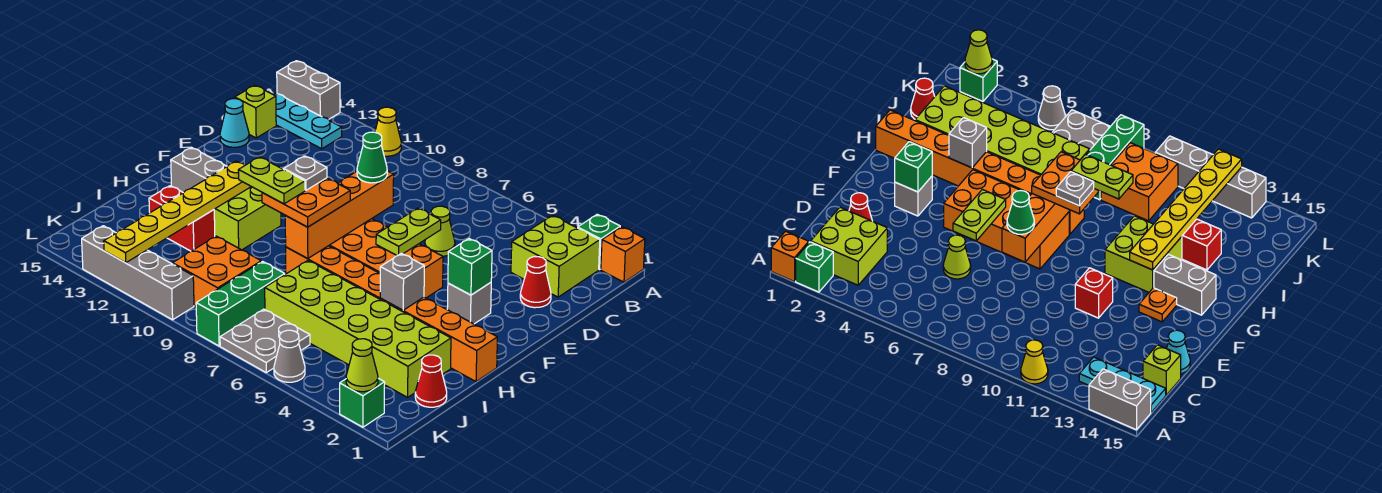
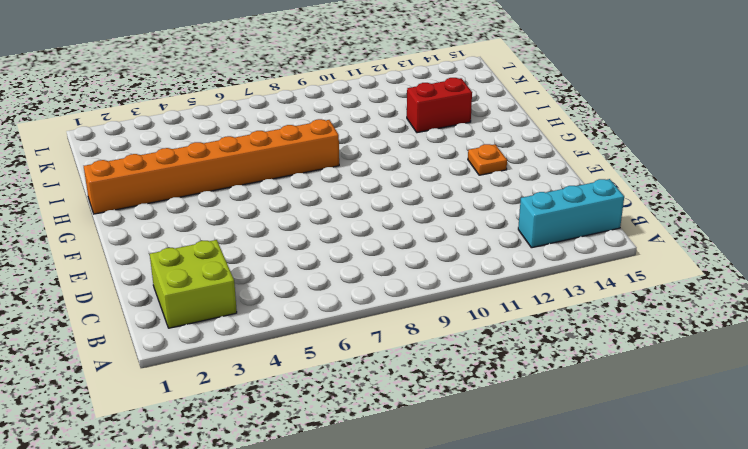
cyan 1x3 brick [518,179,624,248] -> cyan 1x3 plate [273,93,342,149]
none -> orange 1x1 brick [601,227,645,282]
none -> green 1x1 brick [578,214,620,270]
none -> yellow 1x1 cone [375,107,401,156]
none -> grey 1x2 brick [277,61,340,119]

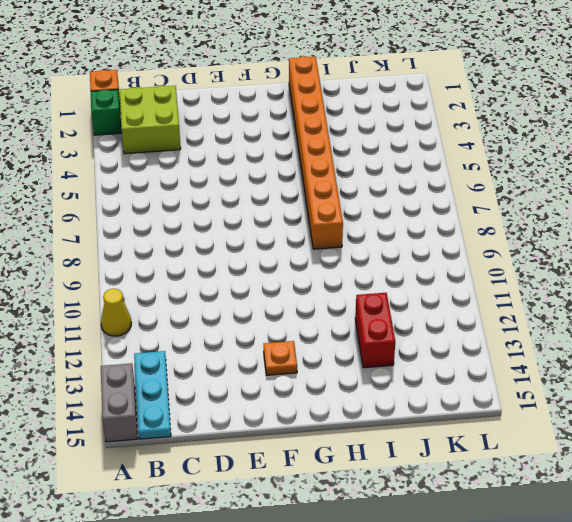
none -> lime 1x1 brick [235,85,276,138]
none -> red 1x1 cone [520,257,551,308]
none -> lime 1x1 cone [425,206,455,256]
none -> cyan 1x1 cone [220,99,249,147]

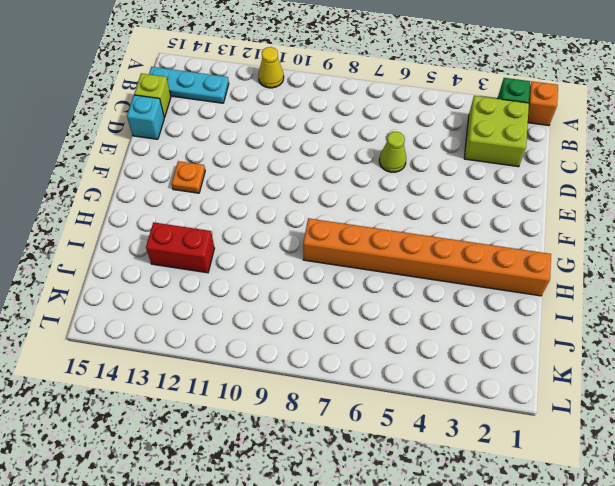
cyan 1x1 brick [127,95,164,139] -> cyan 1x1 cone [220,99,249,147]
none -> grey 1x2 brick [277,61,340,119]
none -> red 1x1 cone [520,257,551,308]
none -> red 1x1 brick [1075,268,1113,318]
none -> grey 1x1 brick [447,283,491,324]

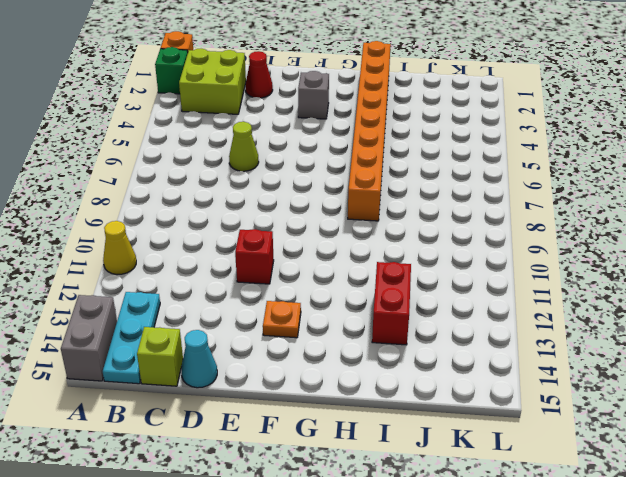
none -> orange 2x4 brick [329,219,443,298]
none -> lime 2x2 brick [214,187,281,250]
none -> grey 1x2 brick [171,148,227,193]
none -> lime 2x6 brick [265,261,451,397]

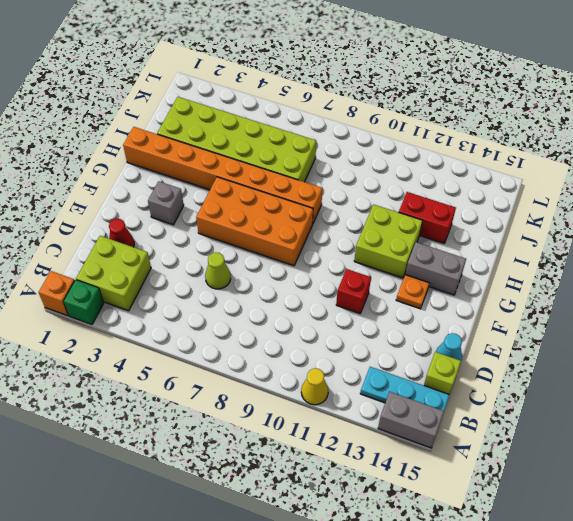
none -> red 1x1 cone [415,355,447,407]
none -> green 1x3 brick [196,262,285,346]
none -> orange 2x2 brick [172,236,261,306]
none -> grey 2x2 plate [220,309,310,373]

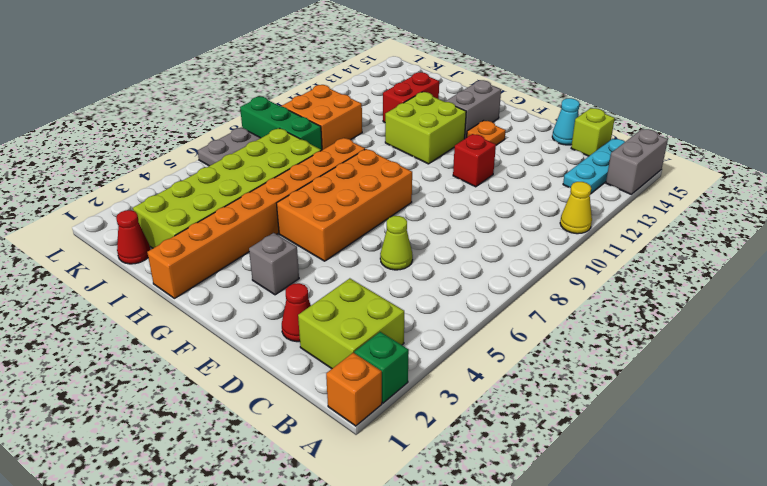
none -> green 1x1 brick [340,378,385,427]
none -> grey 1x1 cone [274,330,305,382]
none -> grey 1x4 brick [82,226,194,320]
none -> lime 1x2 plate [376,208,441,256]

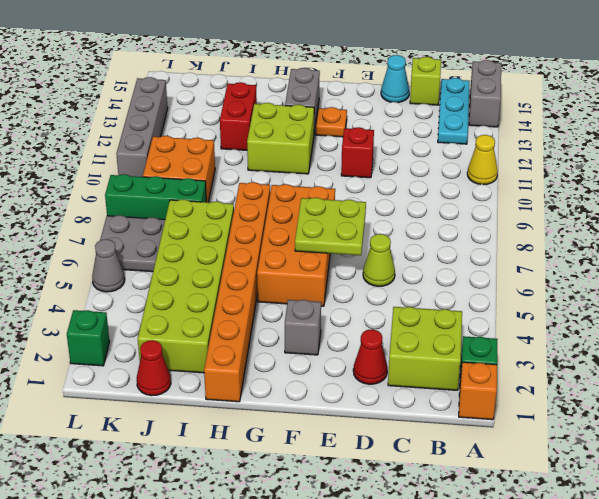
lime 2x2 plate [295,197,366,255] -> lime 1x2 plate [376,208,441,256]
none -> orange 1x4 brick [285,171,394,259]
none -> green 1x1 brick [448,239,492,295]
none -> yellow 1x6 plate [104,161,251,263]
none -> grey 1x1 brick [380,253,424,310]

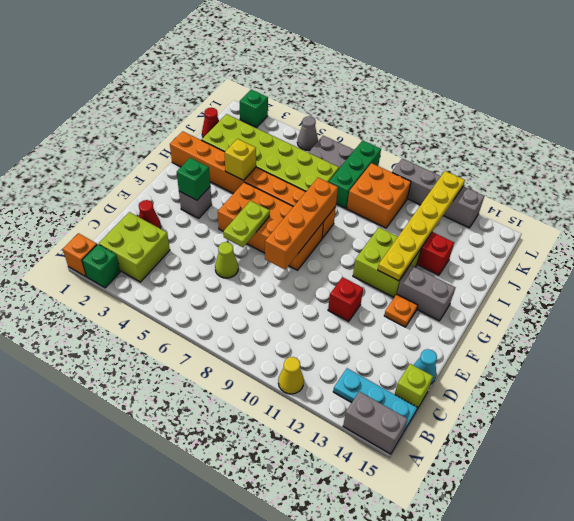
yellow 1x1 brick [225,139,256,180] -> grey 1x1 brick [380,253,424,310]
none -> lime 1x1 cone [346,339,378,392]
none -> green 1x1 cone [357,132,387,183]
none -> orange 2x2 plate [262,178,350,227]
none -> grey 1x1 plate [284,156,327,190]

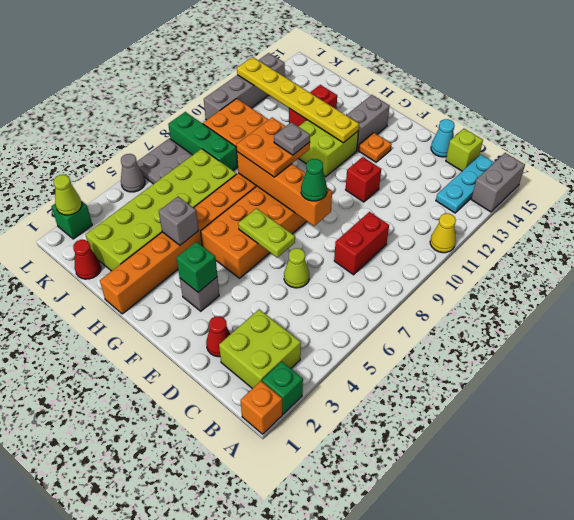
red 1x2 brick [334,212,389,275] -> none
none -> lime 1x2 plate [238,157,305,204]

